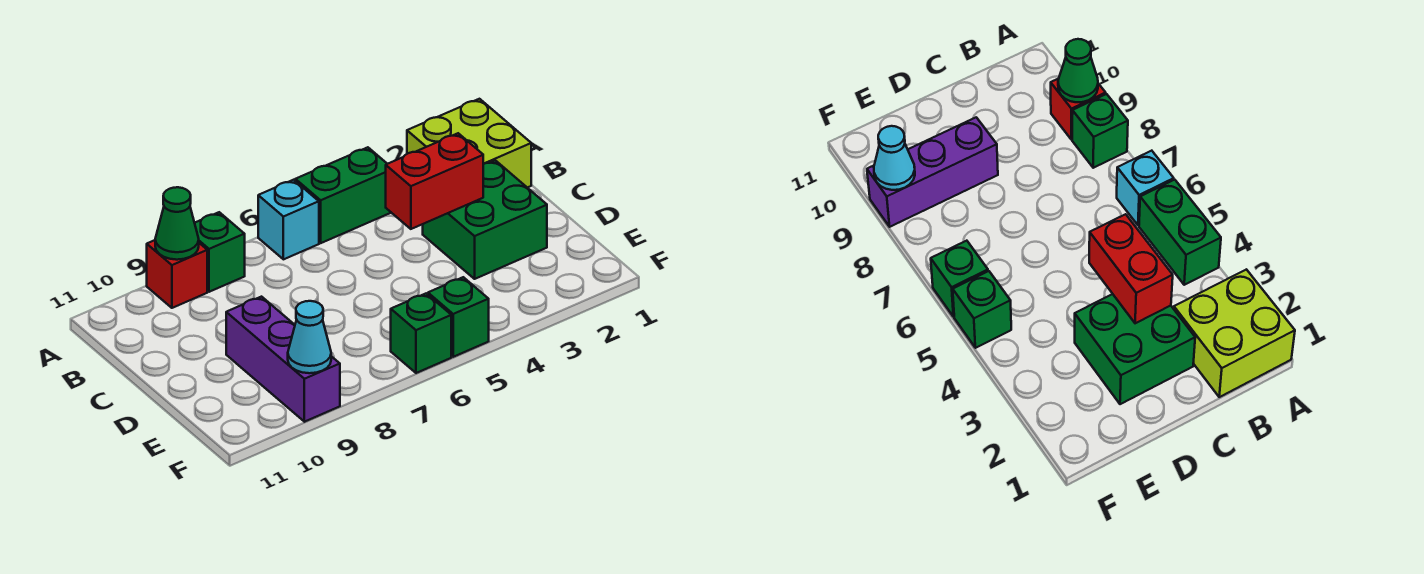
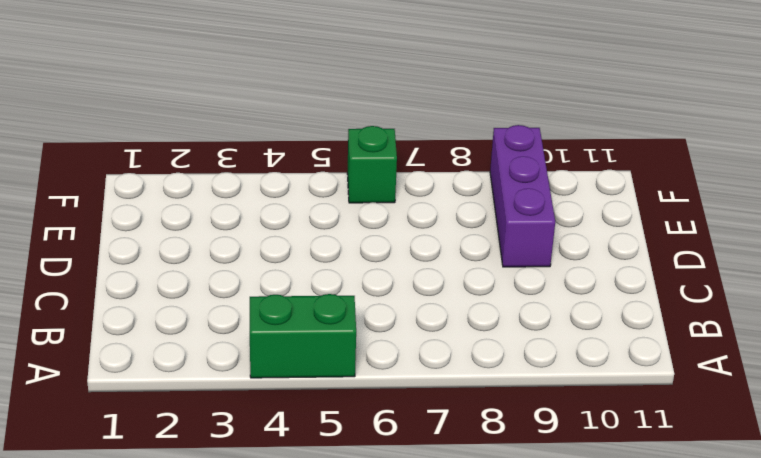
none -> lime 2x2 brick [407,99,531,188]
none -> cyan 1x1 brick [258,180,319,259]
none -> green 1x1 brick [195,212,245,292]

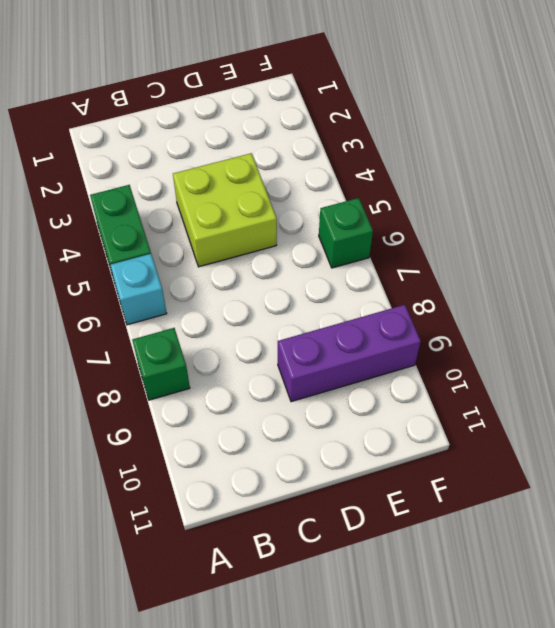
lime 2x2 brick [173,153,277,267] -> lime 2x2 brick moved to [407,99,531,188]
none -> red 1x1 brick [147,240,207,308]
none -> green 2x2 brick [423,160,547,279]
none -> green 1x1 brick [428,277,489,357]

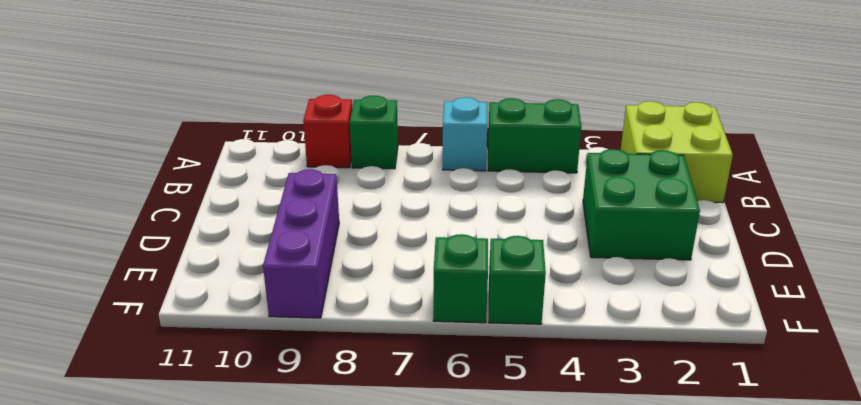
none -> green 1x1 cone [155,187,199,260]
none -> red 1x2 brick [386,133,483,229]
none -> cyan 1x1 cone [288,301,331,373]

